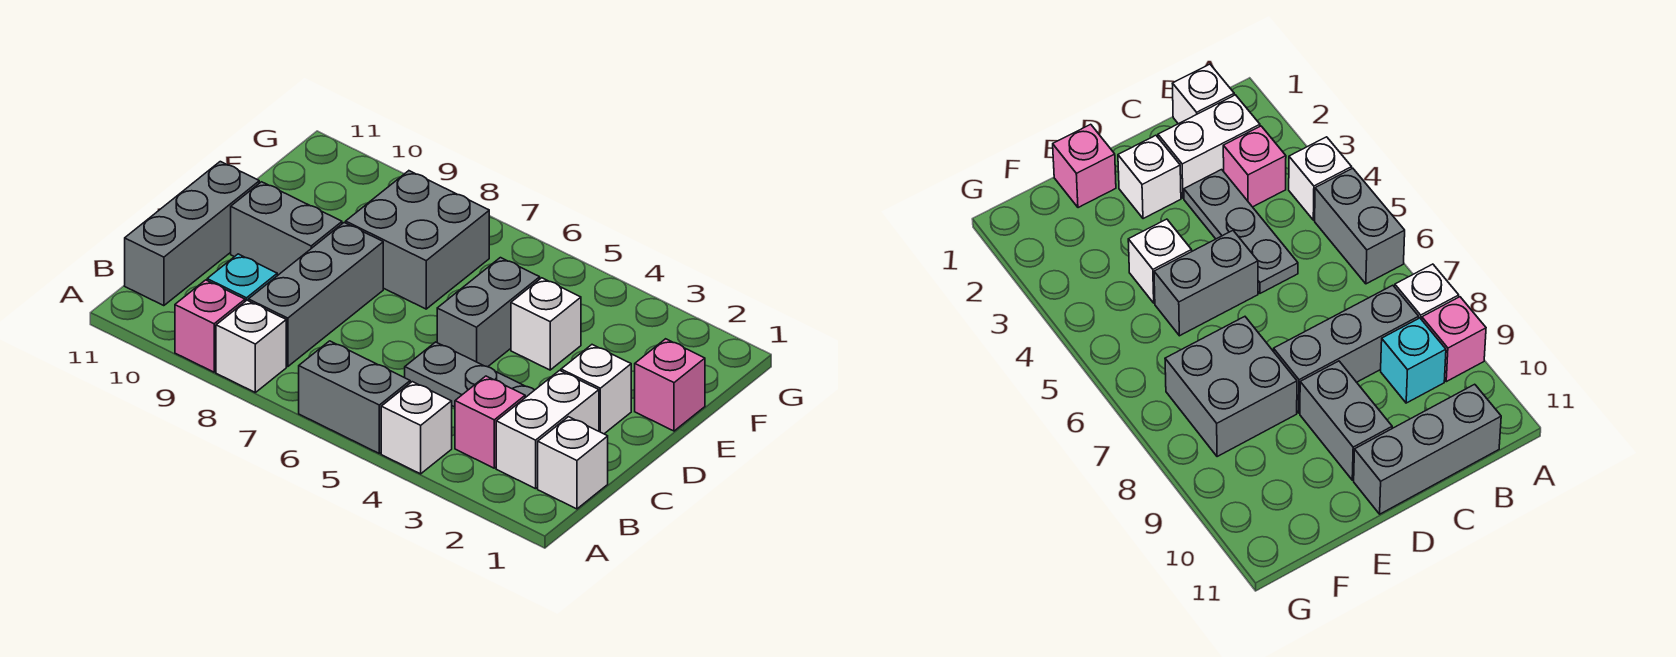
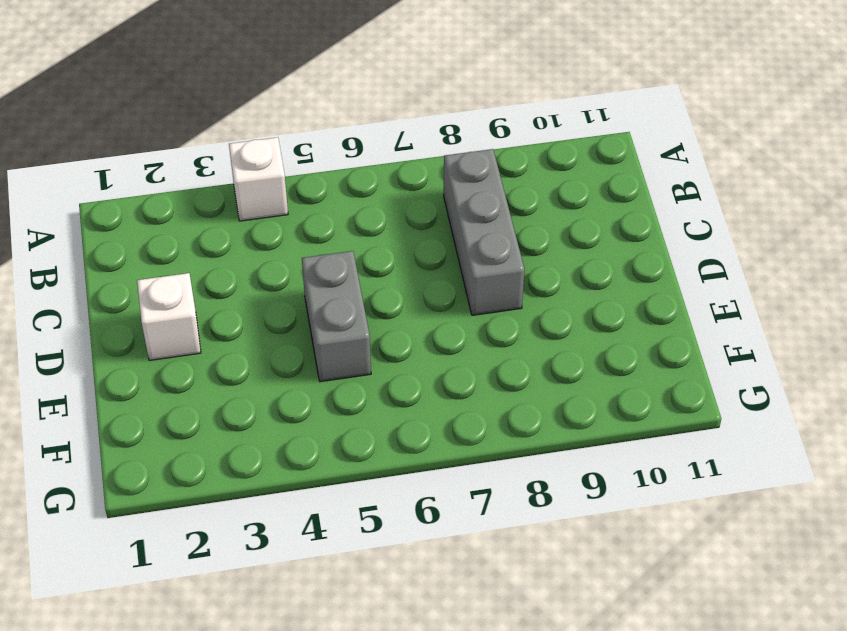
none -> grey 1x2 brick [299,341,410,453]
none -> white 1x1 brick [216,300,286,392]
none -> pink 1x1 brick [175,280,245,372]

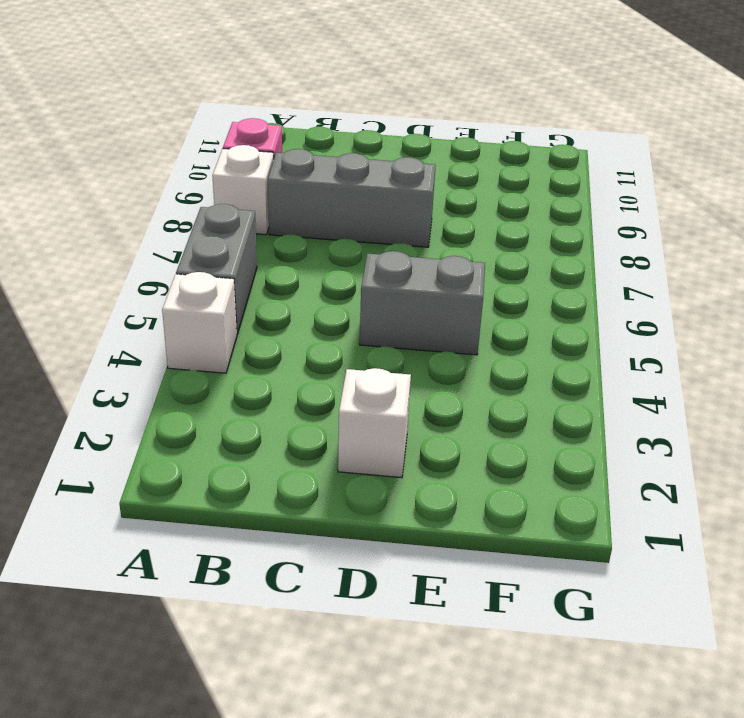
none -> white 1x1 brick [538,417,608,509]
none -> white 1x2 brick [496,370,599,489]
none -> pink 1x1 brick [455,376,525,468]

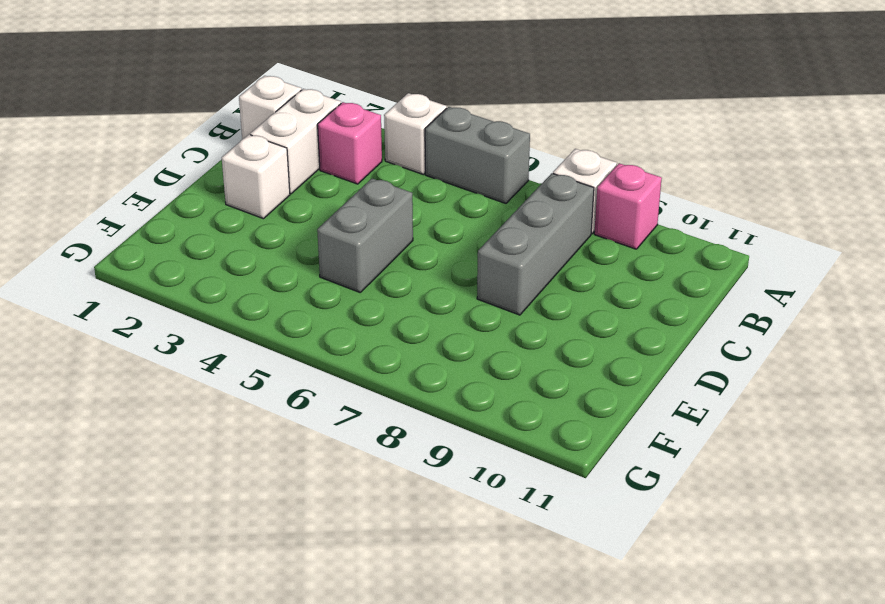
none -> cyan 1x1 brick [207,254,277,301]
none -> grey 1x3 brick [125,162,259,306]
none -> grey 1x3 plate [405,342,534,407]

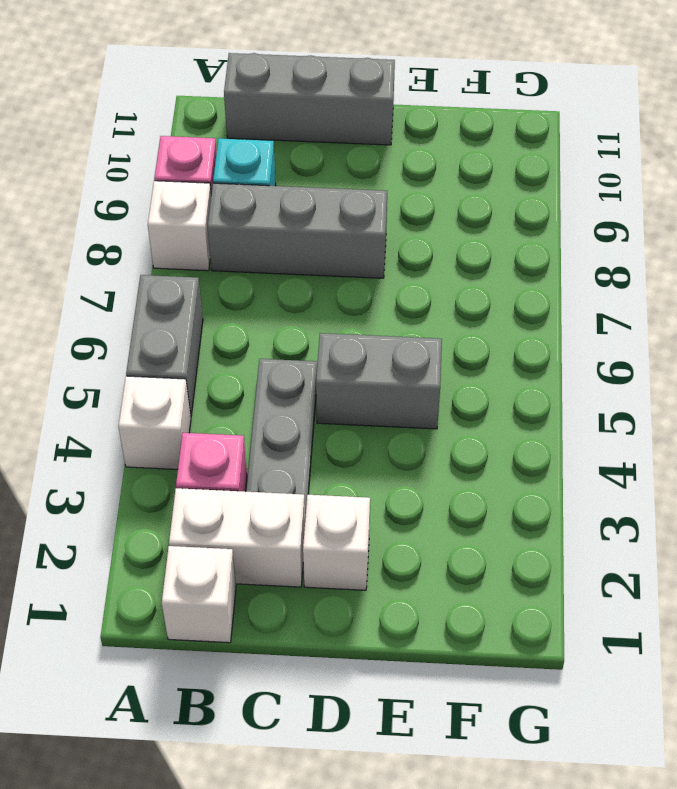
none -> grey 1x2 brick [231,182,342,276]
none -> pink 1x1 brick [635,339,705,431]
none -> white 1x1 brick [511,278,581,370]

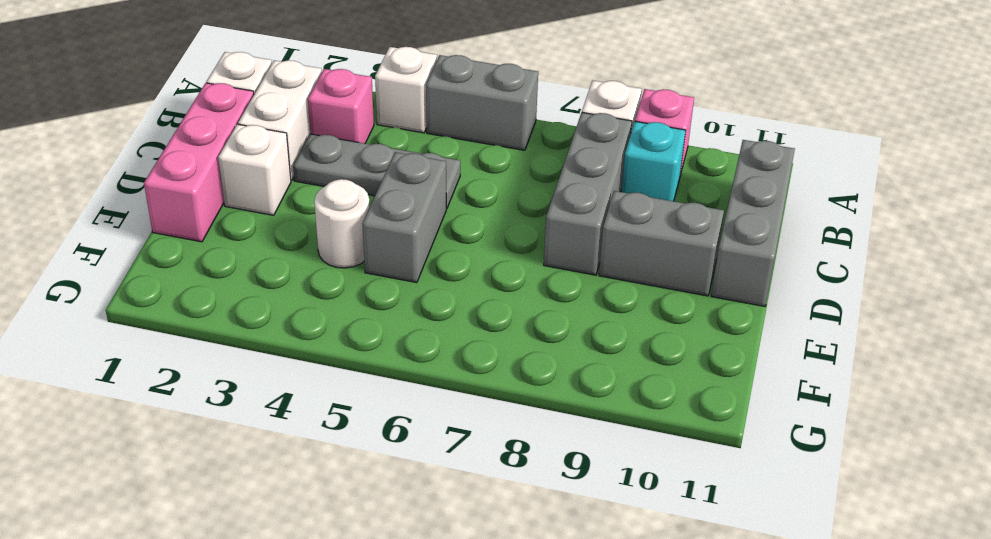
pink 1x3 brick [144,83,254,242] -> pink 1x1 brick [635,339,705,431]
white 1x1 round brick [314,179,370,268] -> white 1x1 brick [511,278,581,370]
none -> grey 2x2 brick [346,171,489,309]

